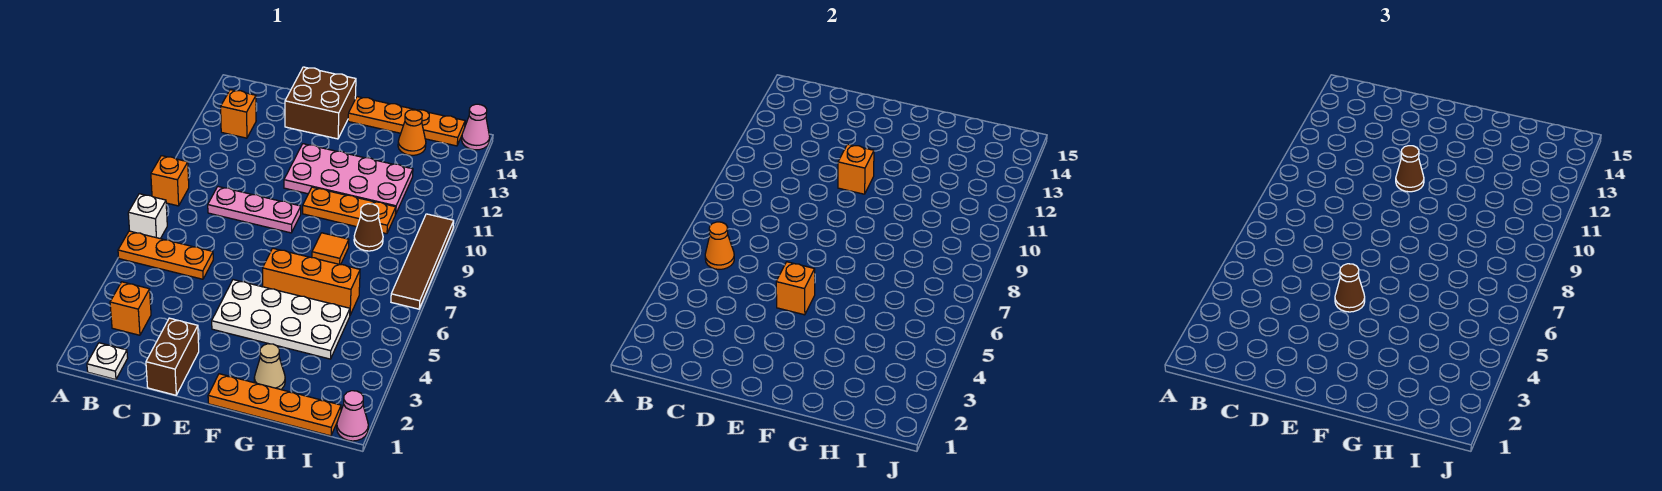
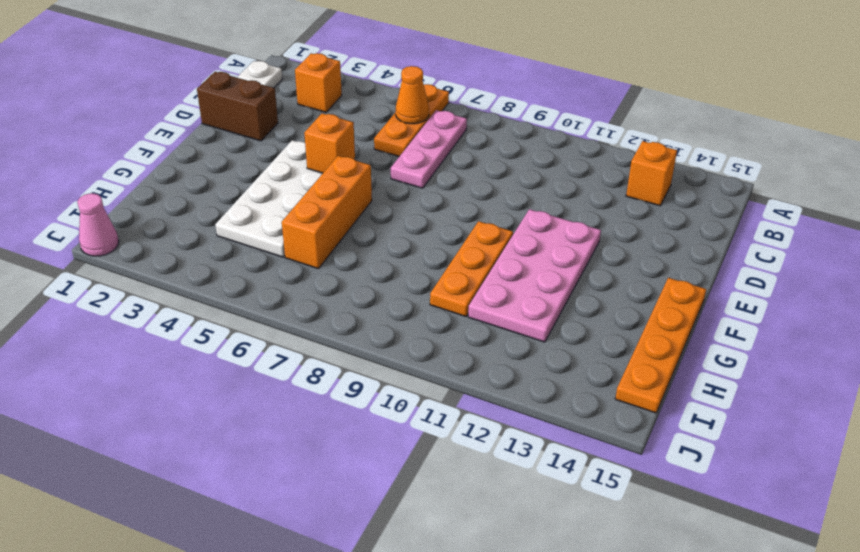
pink 1x3 plate [391,110,467,188] -> pink 1x3 plate moved to [208,187,301,233]
none -> white 1x1 brick [128,194,167,239]
none -> orange 1x1 brick [151,156,189,206]
none -> brown 2x2 brick [285,67,356,139]

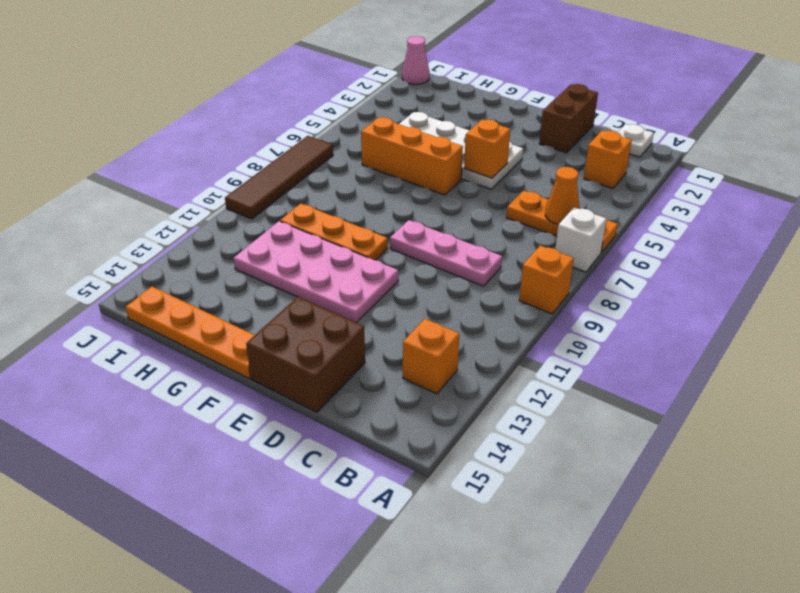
none -> orange 1x4 plate [208,374,341,436]
none -> tan 1x1 cone [254,344,285,389]
none -> orange 1x1 tile [312,233,349,265]

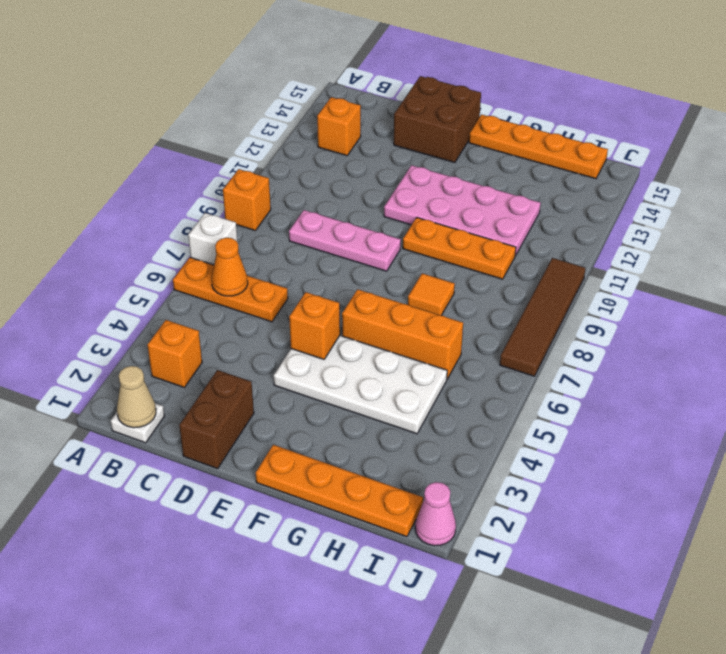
tan 1x1 cone [117,366,156,428] -> tan 1x1 cone moved to [254,344,285,389]
none -> brown 1x1 cone [354,204,383,251]
none -> orange 1x1 cone [398,110,426,155]
none -> pink 1x1 cone [462,104,490,150]

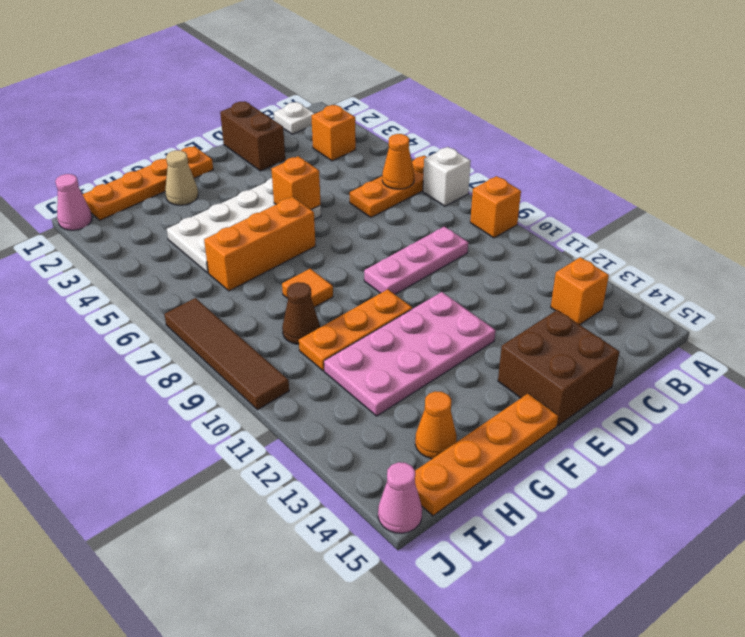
none -> orange 1x1 brick [838,144,874,194]
none -> brown 1x1 cone [1335,264,1365,312]
none -> brown 1x1 cone [1396,146,1424,192]

